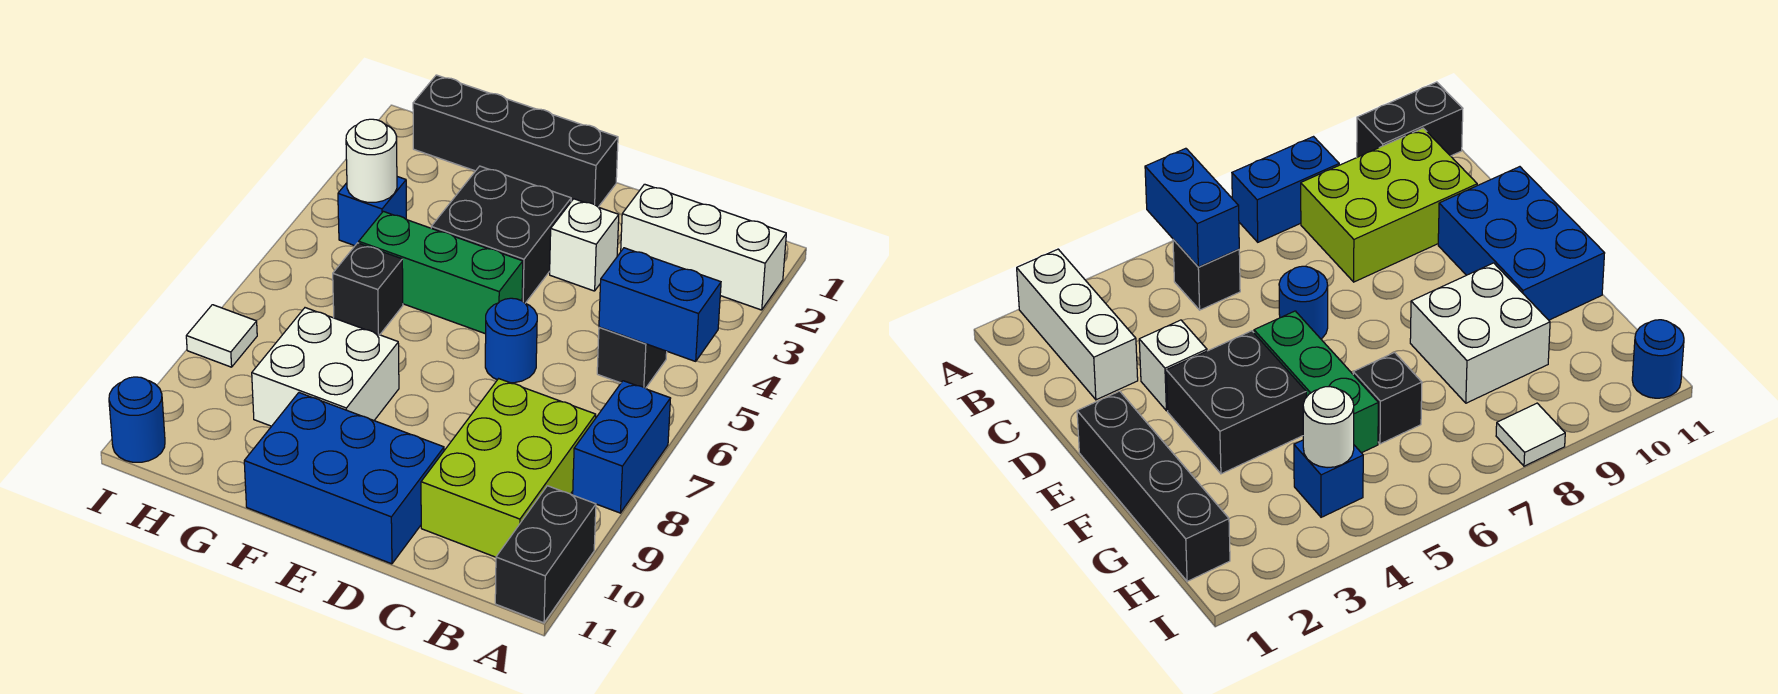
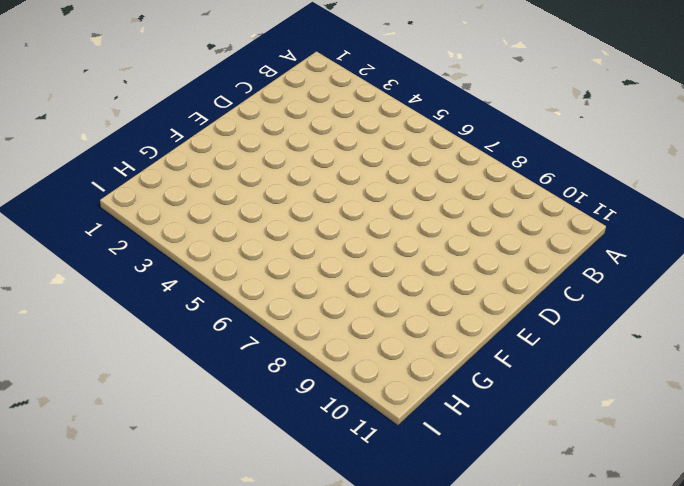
none -> white 1x3 brick [621,184,786,310]
none -> blue 1x2 brick [573,381,671,513]
none -> black 1x2 brick [495,486,596,623]

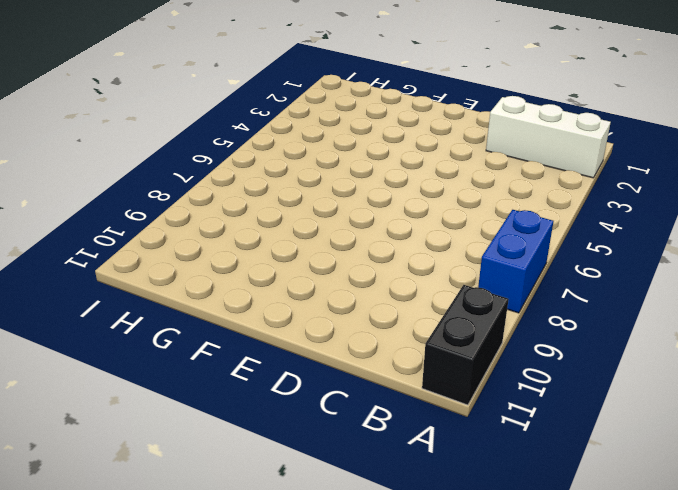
none -> black 1x1 brick [597,327,667,388]
none -> lime 2x3 brick [421,379,596,557]
none -> white 1x1 brick [550,199,619,291]

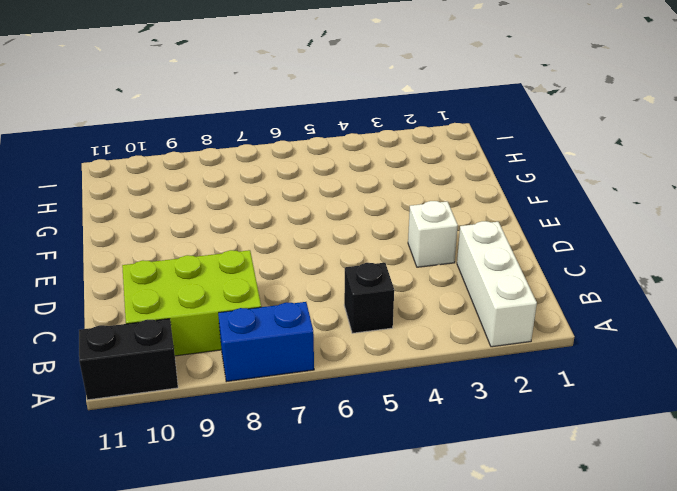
none -> blue 1x1 round brick [485,298,537,383]
none -> blue 2x3 brick [244,393,444,564]
none -> black 1x4 brick [413,75,618,207]

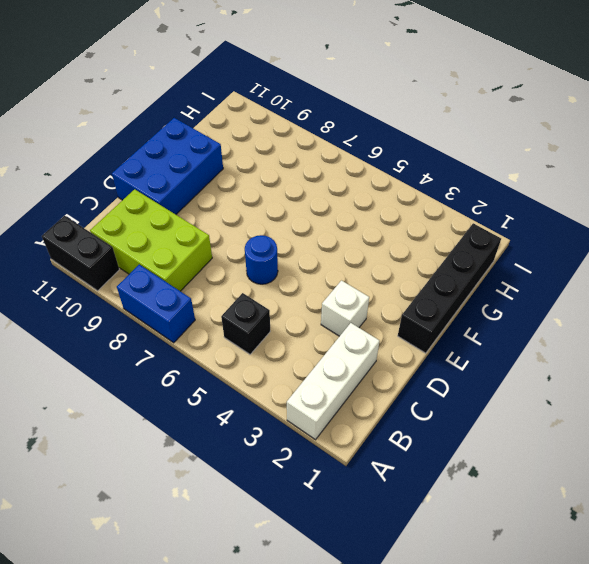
none -> black 2x2 brick [431,166,571,303]
none -> green 1x3 brick [359,211,523,334]
none -> white 2x2 brick [252,308,399,426]

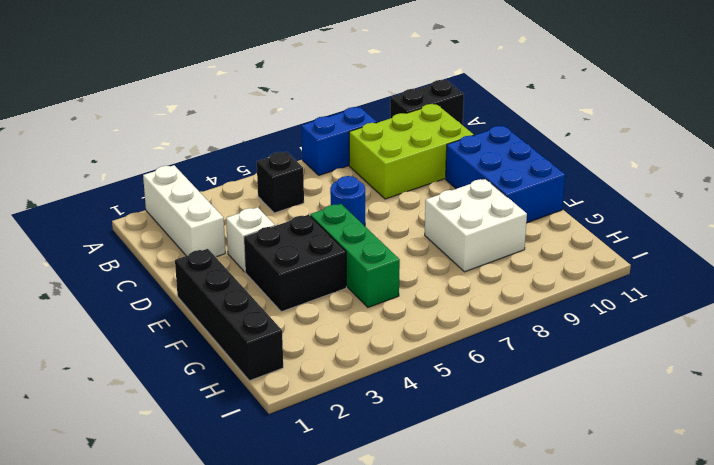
none -> black 1x1 brick [333,243,403,335]
none -> blue 1x1 brick [338,177,406,246]
none -> white 1x1 tile [186,305,257,367]

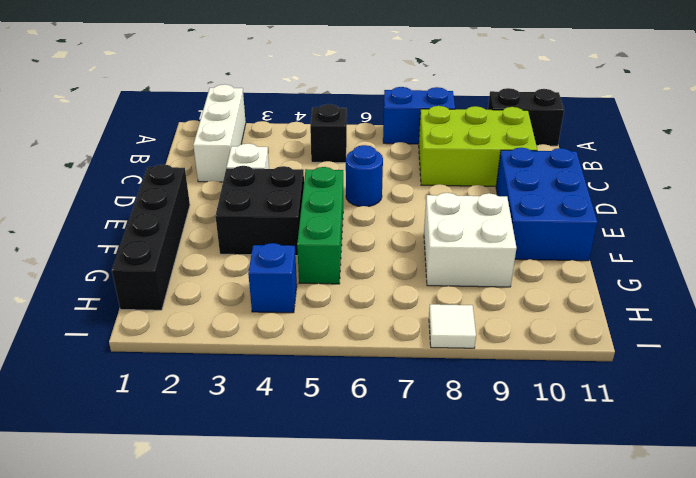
none -> black 1x1 brick [333,243,403,335]
none -> blue 1x1 round brick [109,377,165,462]
none -> blue 1x2 brick [599,248,721,361]

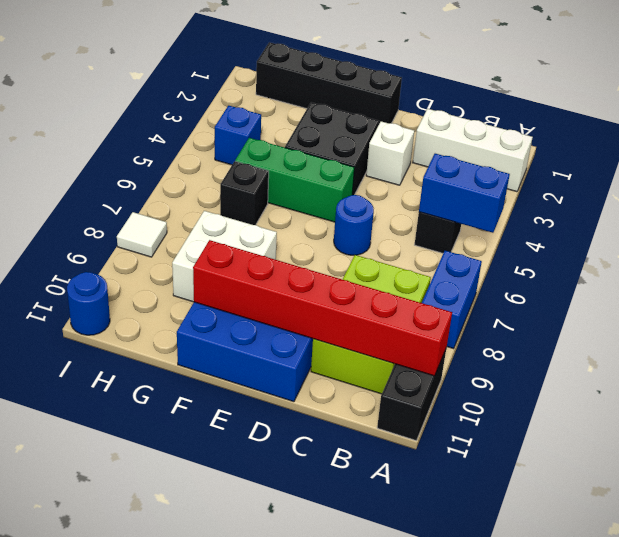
red 1x6 brick [193,240,452,376] -> none
none -> white 1x1 round brick [346,119,397,202]

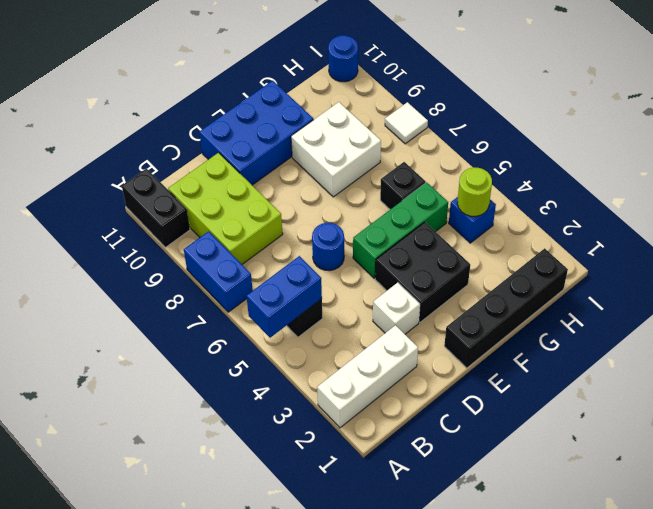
lime 1x1 round brick [457,167,492,216] -> white 1x1 round brick [346,119,397,202]

